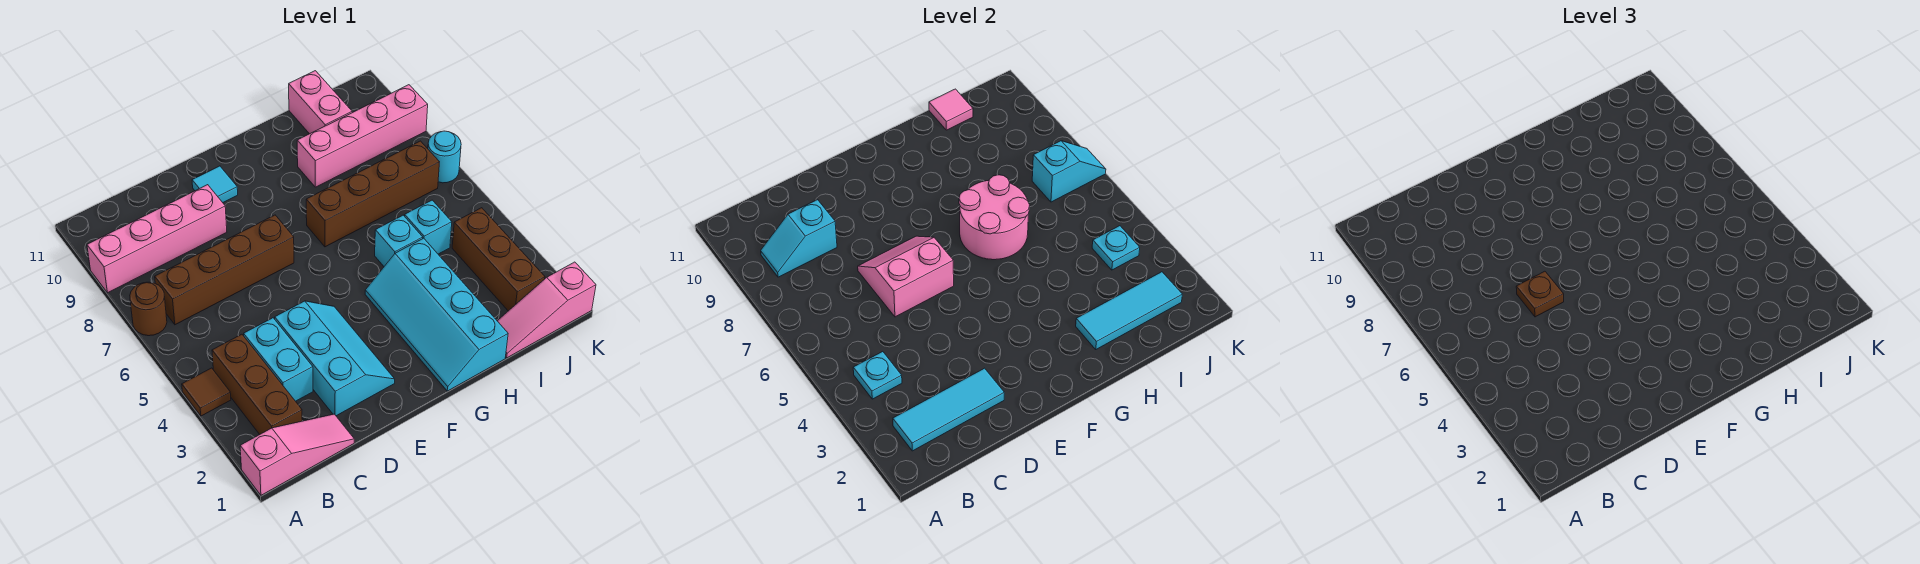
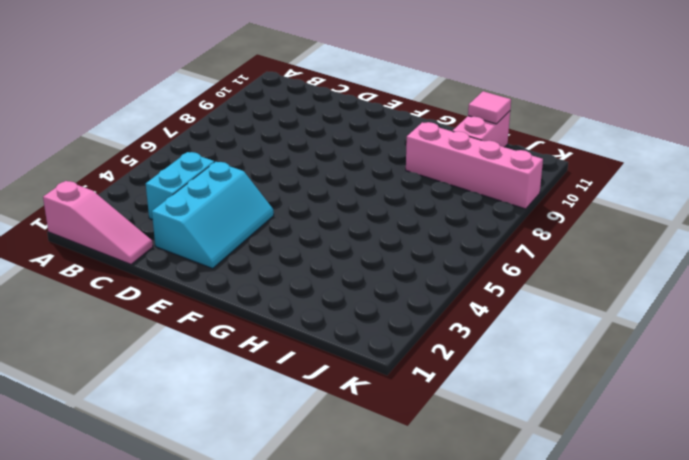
none -> brown 1x1 tile [182,368,231,416]
none -> brown 1x1 round brick [130,282,167,336]
none -> pink 1x4 brick [87,185,227,293]

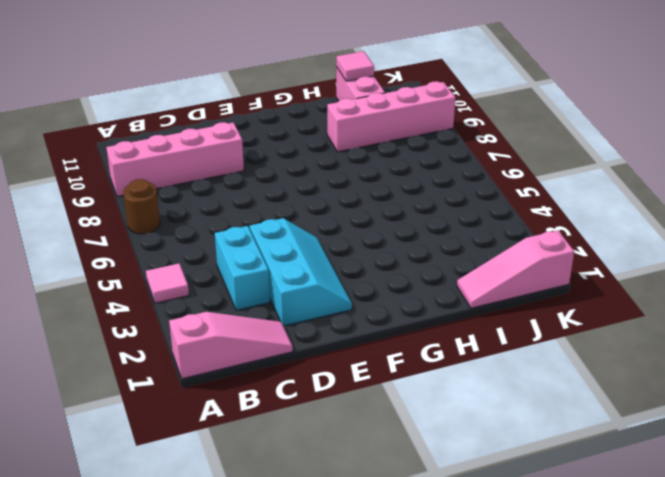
pink 1x1 tile [146,263,189,303] -> brown 1x1 tile [182,368,231,416]
none -> brown 1x3 brick [212,334,302,434]
none -> brown 1x4 brick [155,215,294,325]
none -> cyan 1x1 tile [192,166,238,203]

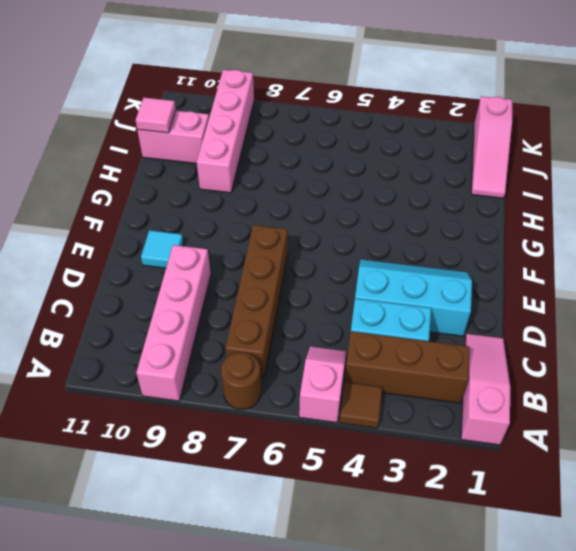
pink 1x2 slope [299,346,347,423] -> none
none -> cyan 2x4 slope [365,238,508,391]
none -> brown 1x4 brick [306,141,439,247]
none -> cyan 1x1 brick [375,215,423,266]

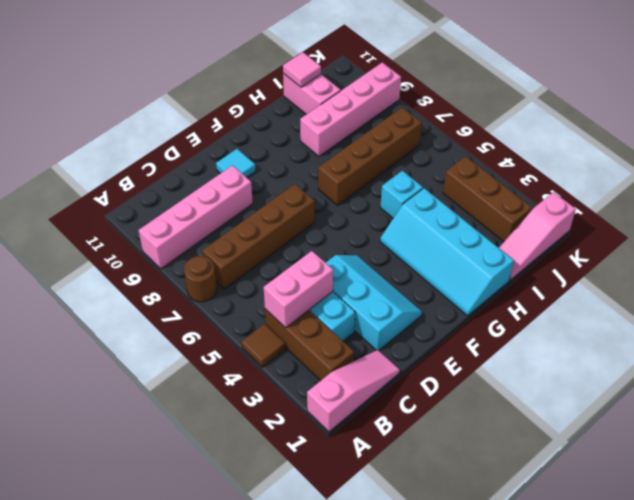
pink 1x2 brick [264,251,333,328] -> cyan 1x1 plate [853,352,902,399]
none -> cyan 1x1 brick [405,200,452,254]
none -> cyan 1x1 round brick [428,131,461,183]
none -> cyan 1x3 tile [893,368,1004,451]

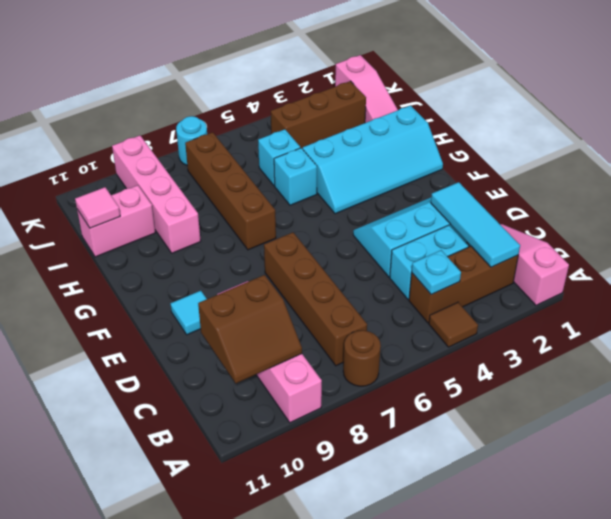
brown 2x2 slope [198,275,302,383] -> cyan 1x2 slope [761,200,837,277]
none -> pink 2x2 slope [858,236,954,317]
none -> pink 2x2 round brick [959,175,1030,260]
none -> cyan 1x3 tile [1076,272,1182,349]

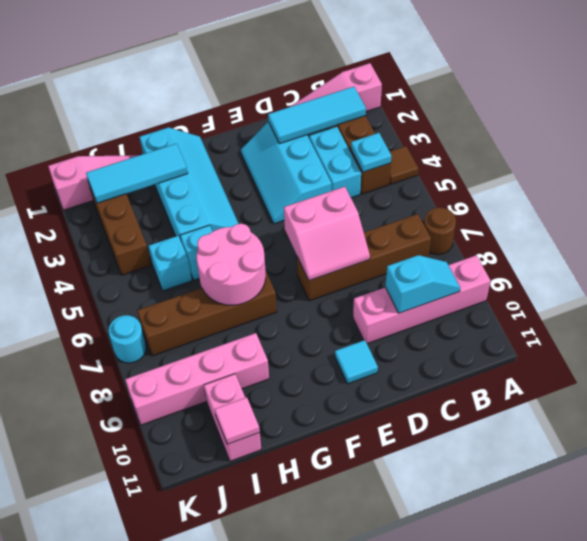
none -> cyan 1x1 plate [1092,226,1140,270]
none -> cyan 1x2 slope [1032,141,1106,202]
none -> brown 1x1 plate [1516,271,1564,317]

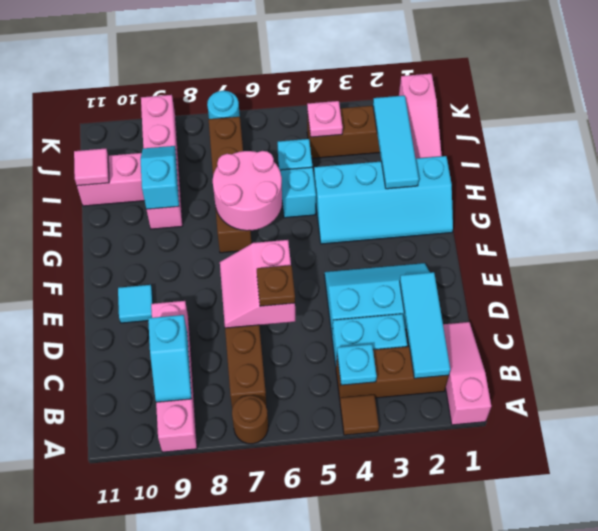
cyan 1x2 slope [140,146,179,209] -> cyan 1x2 slope moved to [1032,141,1106,202]
pink 1x1 plate [307,101,343,137] -> cyan 1x1 plate [1092,226,1140,270]

